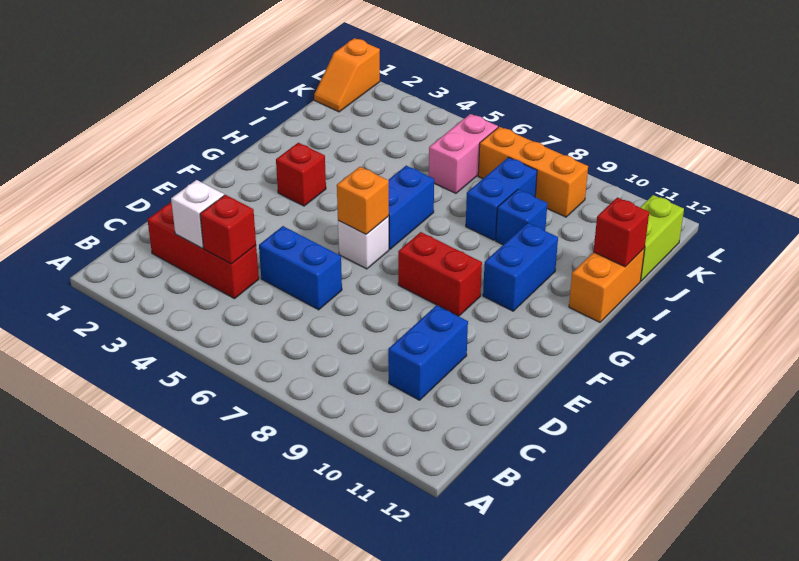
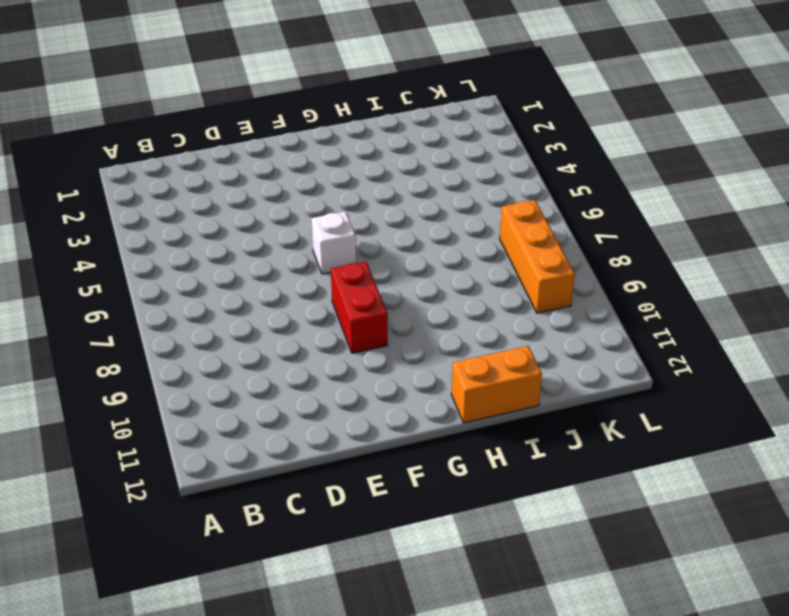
none -> red 1x3 brick [147,202,259,299]
none -> blue 1x2 brick [388,305,468,400]
none -> blue 1x2 brick [259,226,342,310]

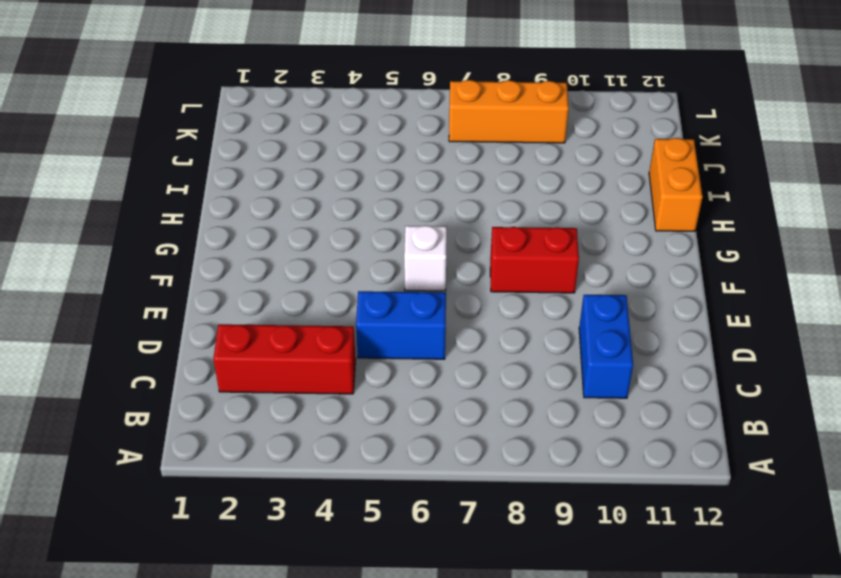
none -> red 1x1 brick [276,143,326,206]
none -> blue 1x2 brick [388,166,434,249]
none -> blue 1x2 brick [483,223,558,311]

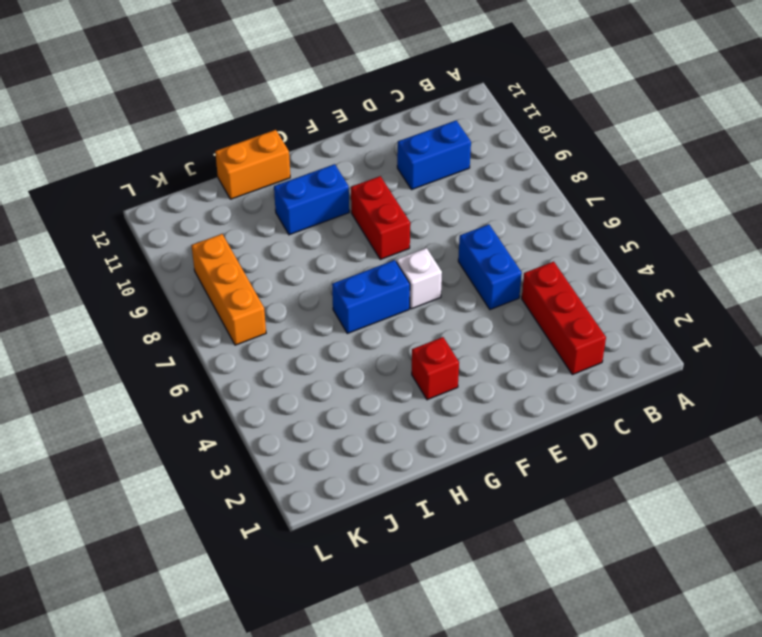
none -> blue 1x2 brick [466,157,537,240]
none -> blue 1x1 brick [496,190,547,245]
none -> pink 1x2 brick [429,114,498,193]

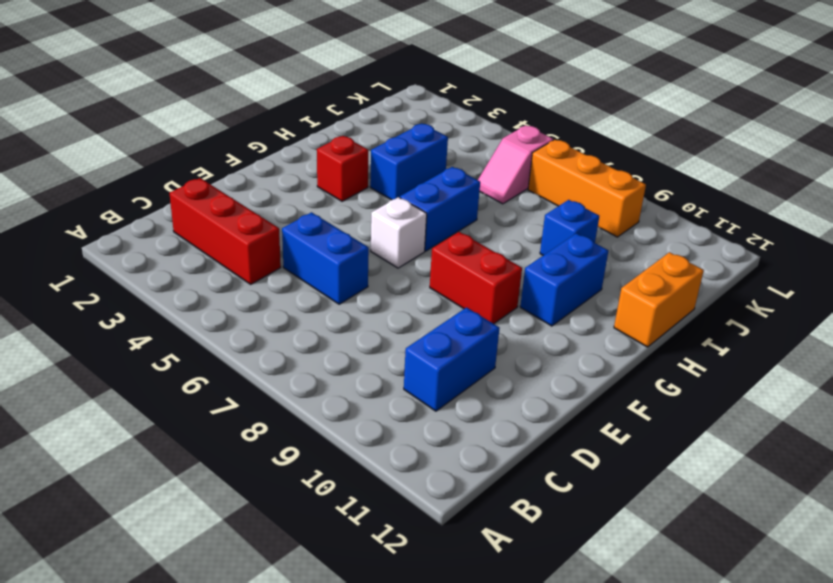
blue 1x2 brick [370,124,448,200] -> blue 1x2 brick moved to [466,157,537,240]
pink 1x2 slope [478,126,553,204] -> pink 1x2 brick [429,114,498,193]
none -> lime 1x2 brick [640,195,684,281]
none -> orange 1x2 slope [314,38,380,112]
none -> white 1x1 brick [171,180,224,248]

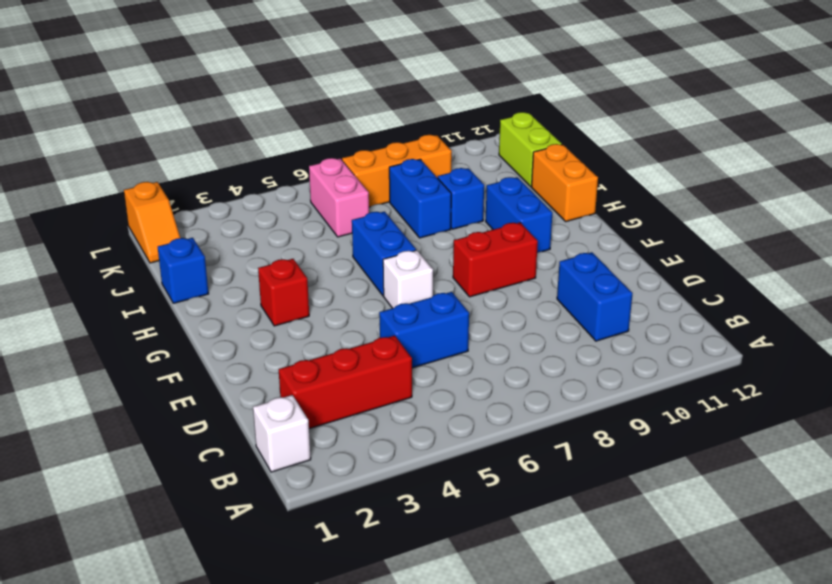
white 1x1 brick [253,395,311,472] -> white 1x1 brick moved to [171,180,224,248]
blue 1x1 brick [158,238,209,303] -> none
none -> red 1x1 brick [200,195,256,264]
none -> orange 1x1 brick [337,167,389,234]
none -> red 1x1 brick [593,197,649,267]

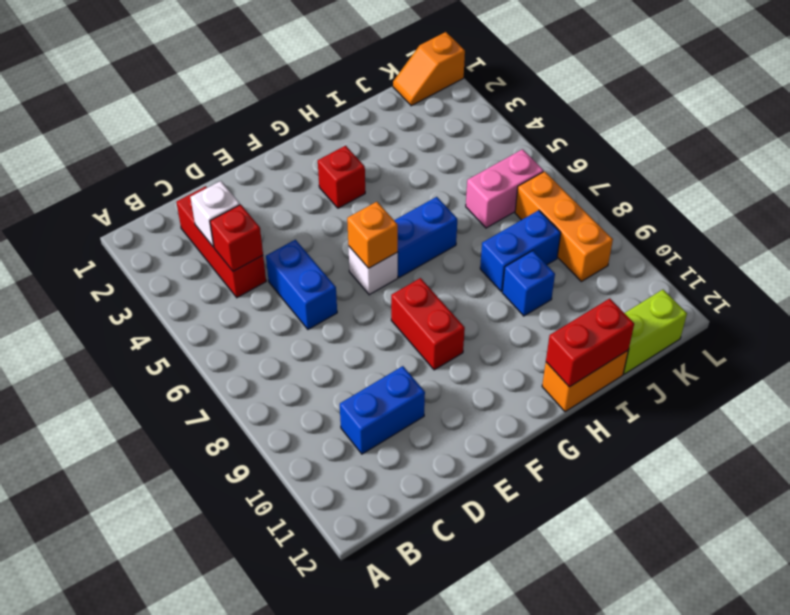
red 1x2 brick [546,299,634,387] -> red 1x1 brick [593,197,649,267]
none -> blue 1x2 brick [483,223,558,311]

